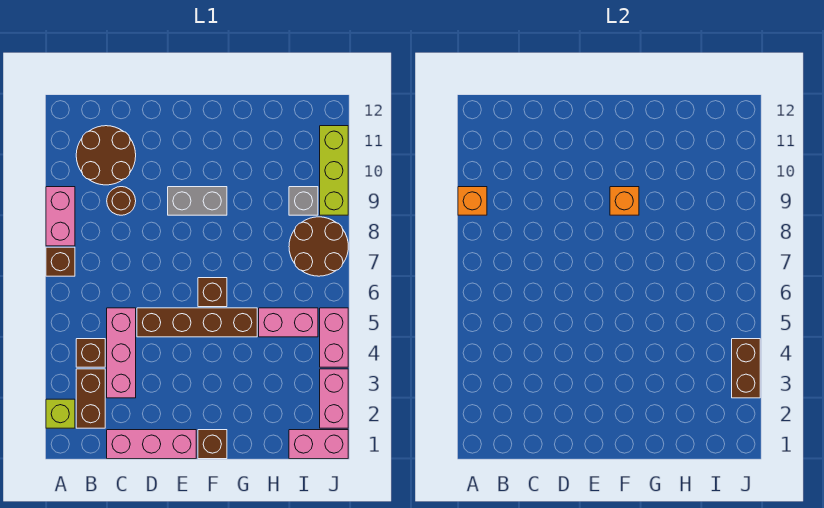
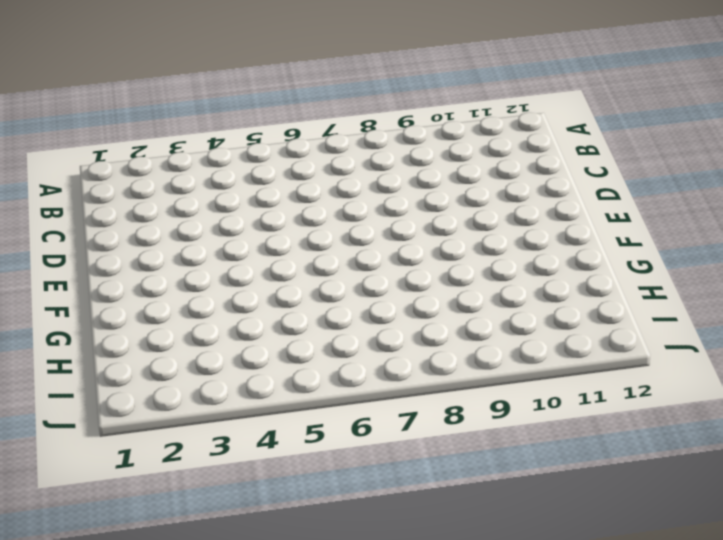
none -> lime 1x1 brick [46,399,75,428]
none -> brown 1x1 brick [46,247,75,276]
none -> pink 1x2 brick [46,187,75,246]

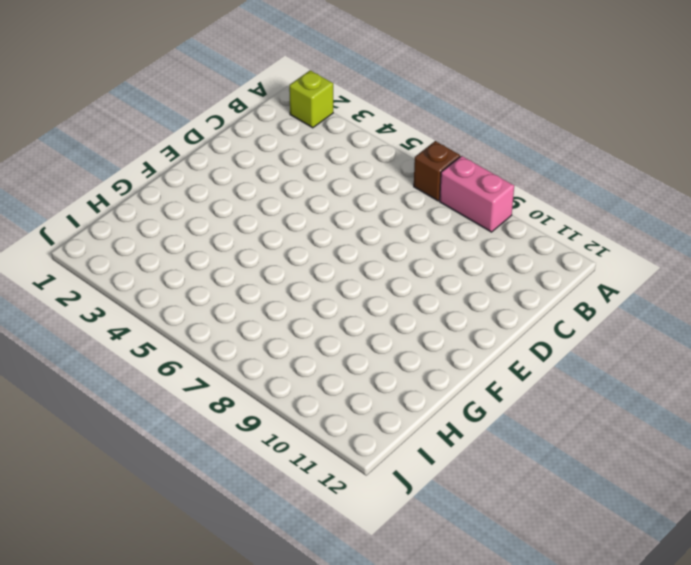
none -> brown 1x2 brick [76,369,105,428]
none -> brown 1x1 brick [76,339,105,367]
none -> brown 2x2 round brick [76,126,136,185]

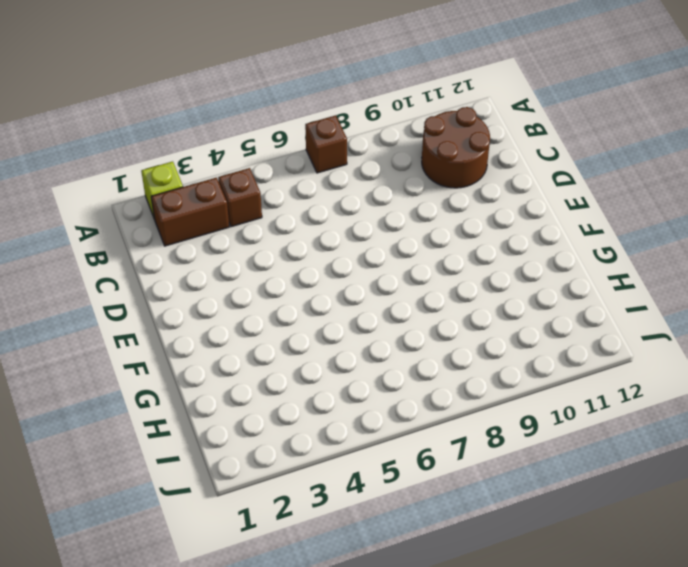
none -> pink 1x2 brick [46,187,75,246]
none -> pink 1x3 brick [107,430,196,459]
none -> pink 1x3 brick [107,308,136,398]

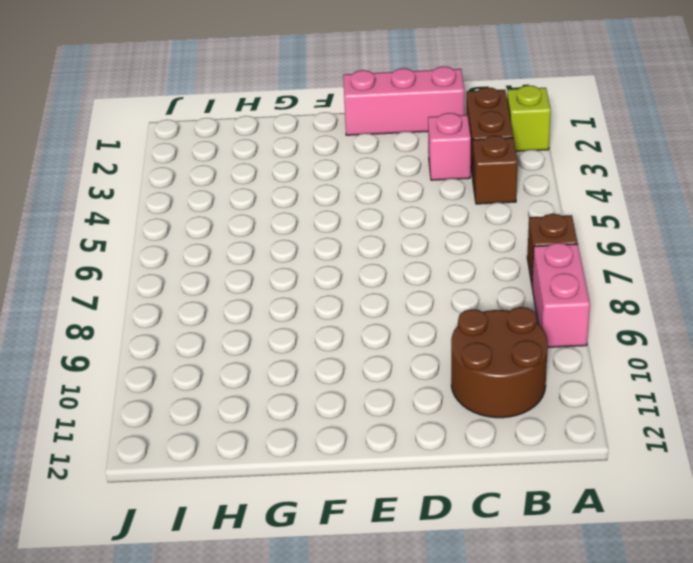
pink 1x1 brick [428,113,471,180] -> pink 1x3 brick [107,308,136,398]
none -> brown 1x1 round brick [107,187,136,215]
none -> brown 1x4 brick [137,308,257,337]
none -> grey 1x2 brick [168,187,227,215]

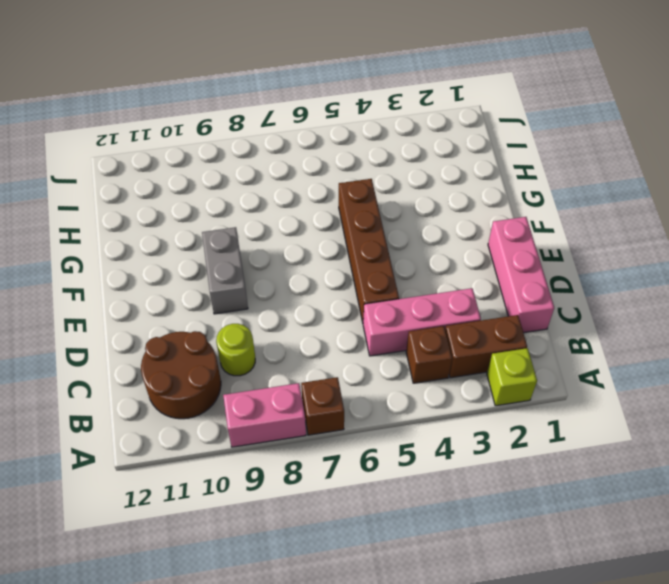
lime 1x1 round brick [216,324,255,376] -> brown 1x1 round brick [107,187,136,215]
none -> brown 1x1 brick [198,430,227,459]
none -> brown 1x1 brick [198,278,227,307]
none -> pink 1x2 brick [259,308,318,337]

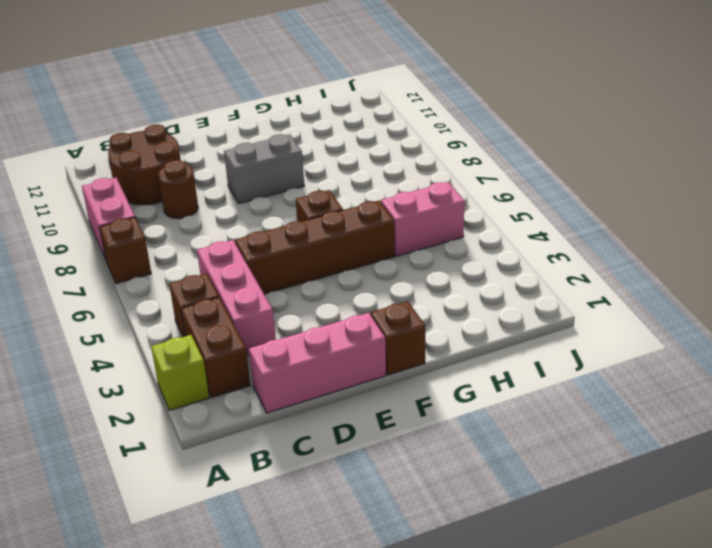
none -> pink 1x2 brick [289,430,348,459]
none -> brown 2x2 round brick [289,217,348,276]
none -> grey 1x1 brick [289,187,318,215]

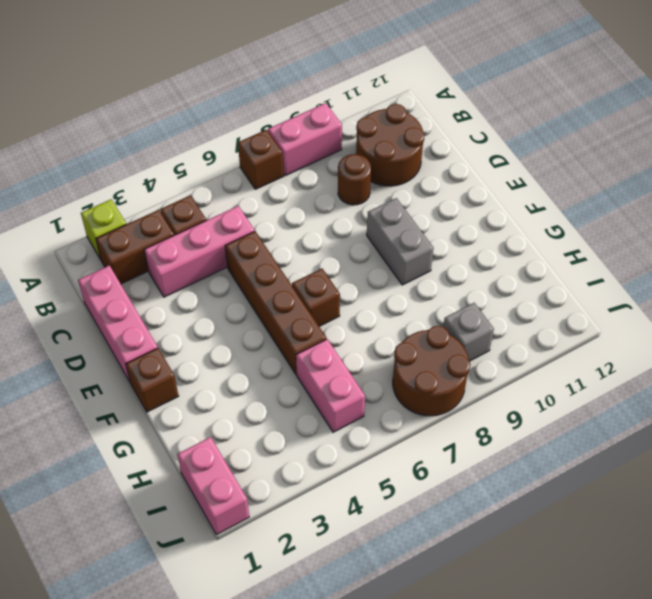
none -> pink 1x2 brick [320,369,348,428]
none -> pink 1x2 brick [320,308,348,367]
none -> lime 1x3 brick [320,126,348,215]

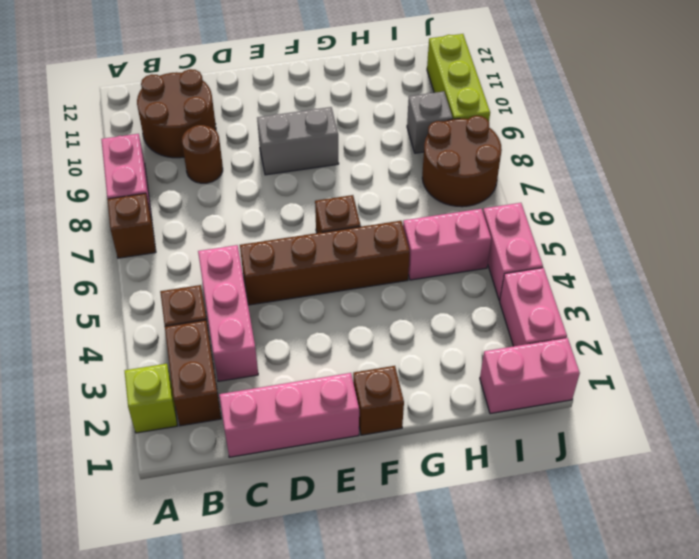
none -> orange 1x1 brick [458,187,487,215]
none -> orange 1x1 brick [610,187,639,215]
none -> brown 1x2 brick [732,339,760,398]

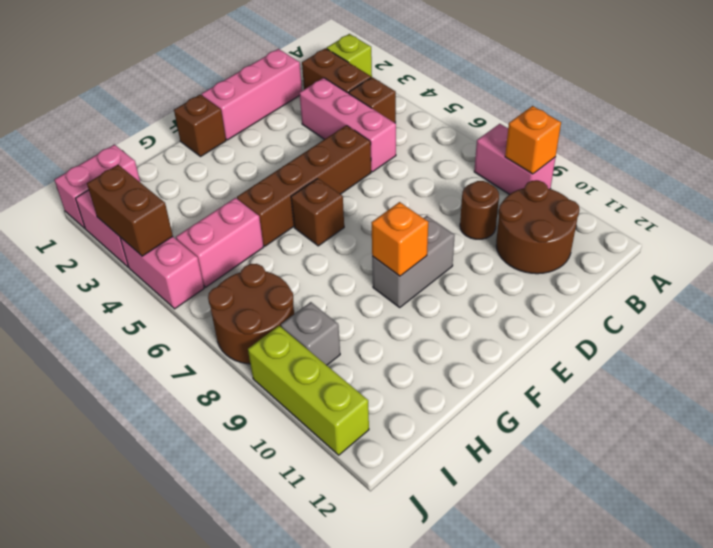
none -> brown 1x1 brick [46,247,75,276]

